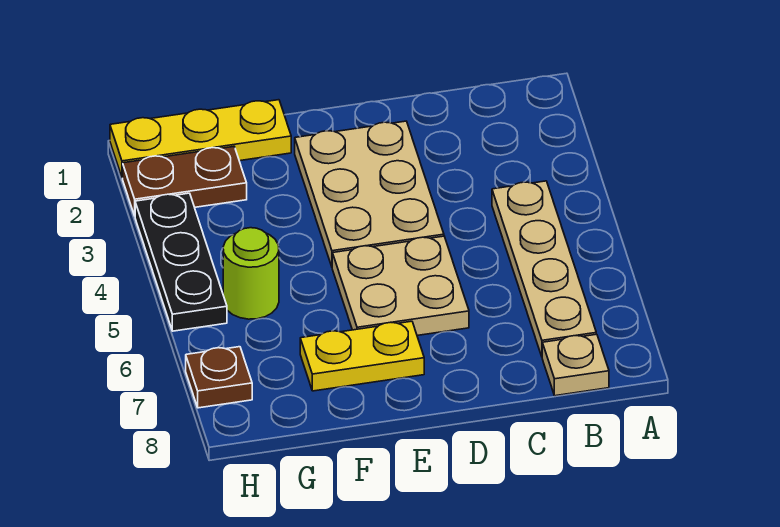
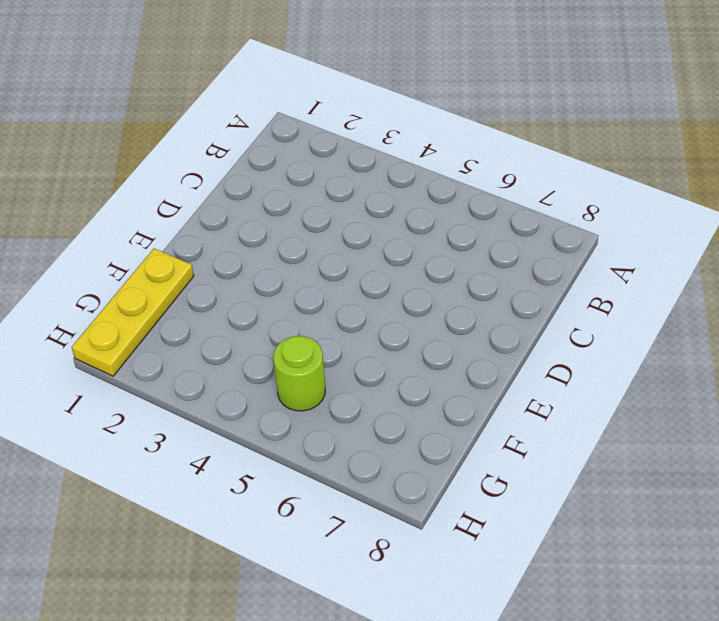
none -> tan 1x4 plate [492,181,596,356]
none -> tan 1x1 plate [542,334,609,396]

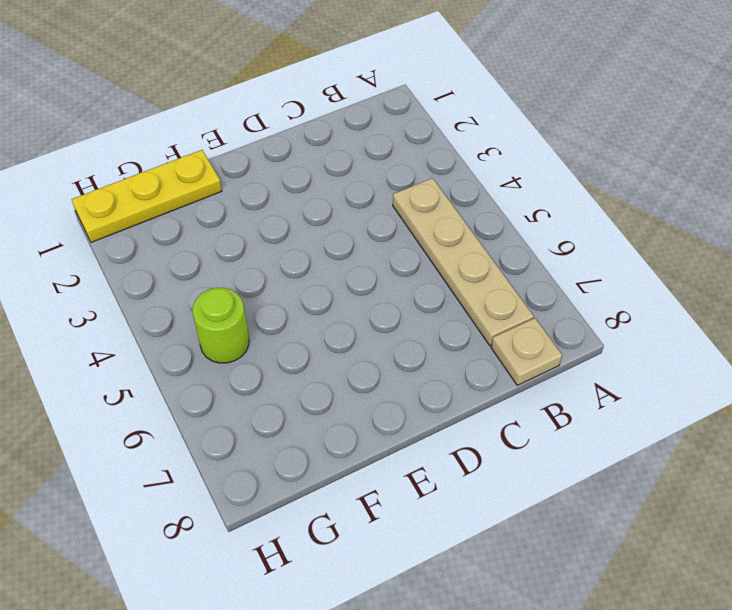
none -> tan 2x3 plate [295,121,444,266]
none -> tan 2x2 plate [332,236,469,336]

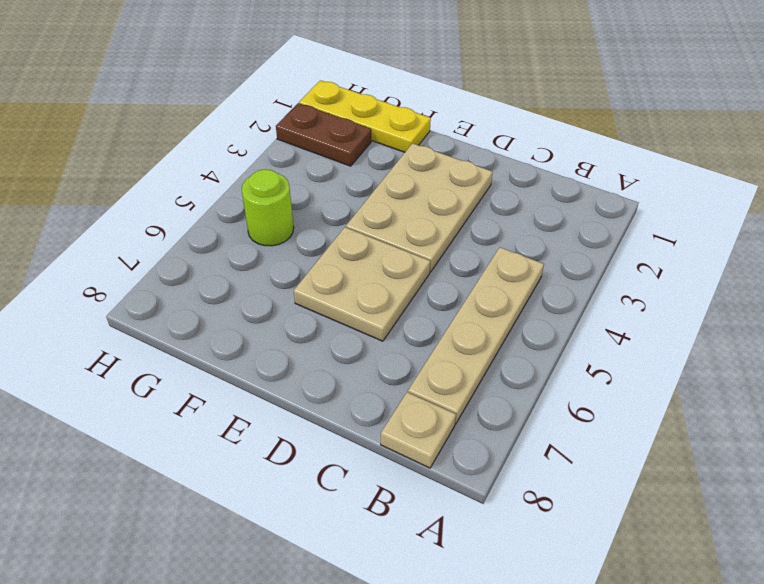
none -> yellow 1x2 plate [300,321,424,391]
none -> black 1x3 plate [135,193,227,331]

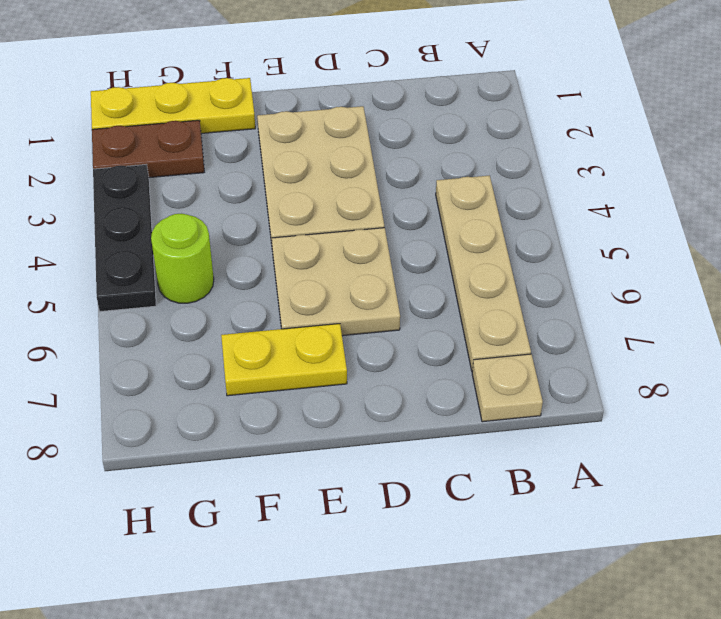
none -> brown 1x1 plate [186,347,252,408]

